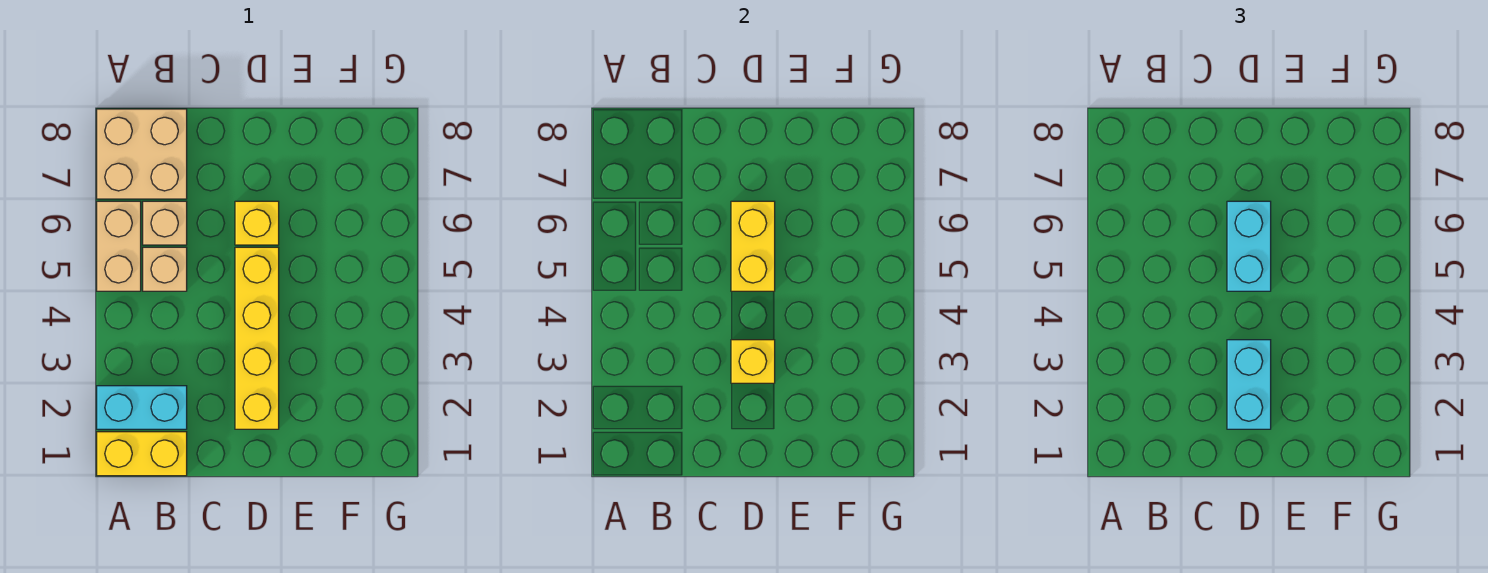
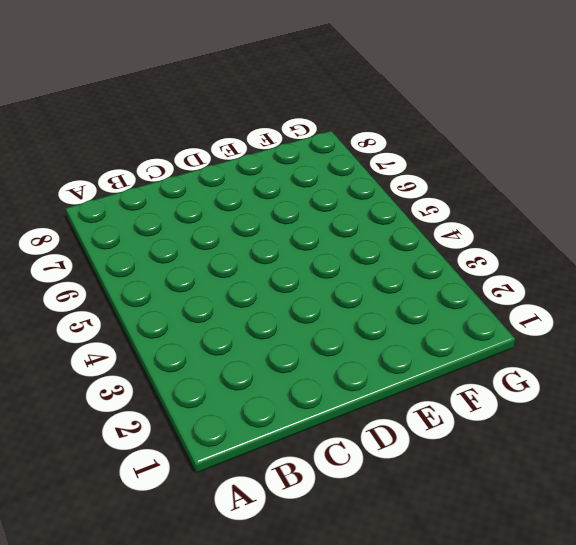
none -> yellow 1x2 brick [97,432,187,476]
none -> cyan 1x2 brick [97,386,187,429]
none -> tan 1x2 brick [97,201,141,291]

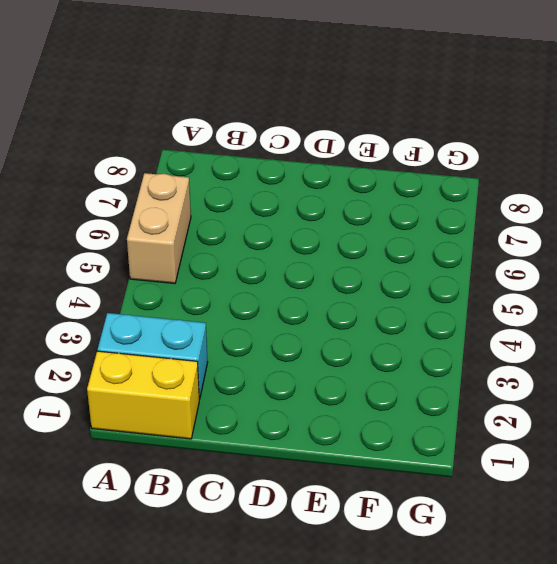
none -> tan 2x2 brick [97,109,187,199]
none -> tan 1x1 brick [143,247,187,291]
none -> tan 1x1 brick [143,201,187,245]

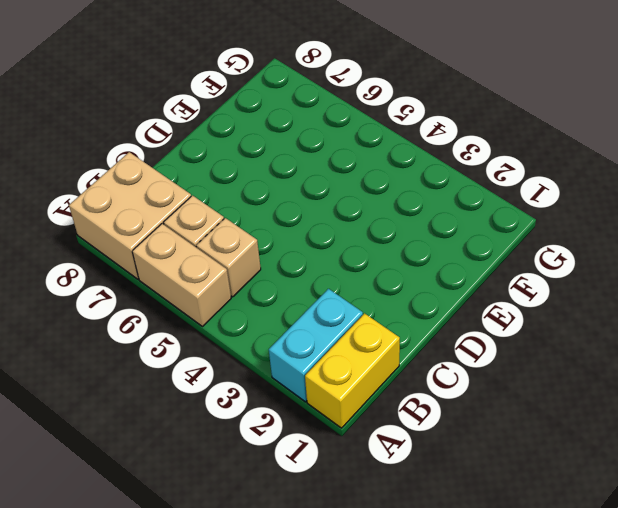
none -> yellow 1x4 brick [235,247,279,429]
none -> yellow 1x1 brick [235,201,279,245]
none -> yellow 1x1 brick [731,340,775,383]

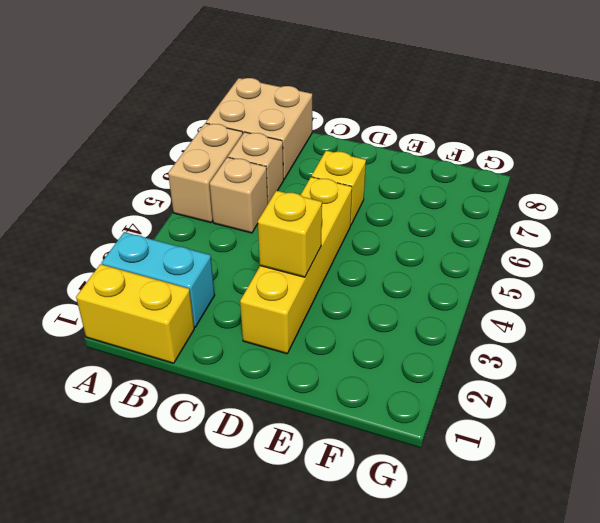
none -> yellow 1x2 brick [731,201,775,291]
none -> cyan 1x2 brick [1227,340,1271,429]
none -> cyan 1x2 brick [1227,201,1271,291]

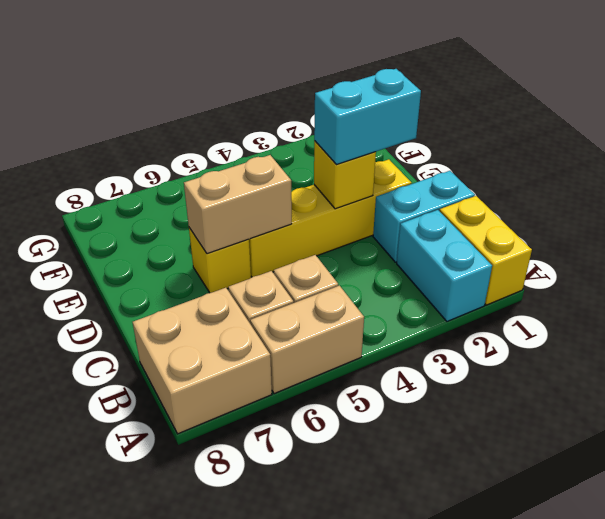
cyan 1x2 brick [373,171,475,262] -> cyan 1x2 brick moved to [1227,201,1271,291]
tan 1x2 brick [184,155,292,254] -> yellow 1x2 brick [731,201,775,291]

